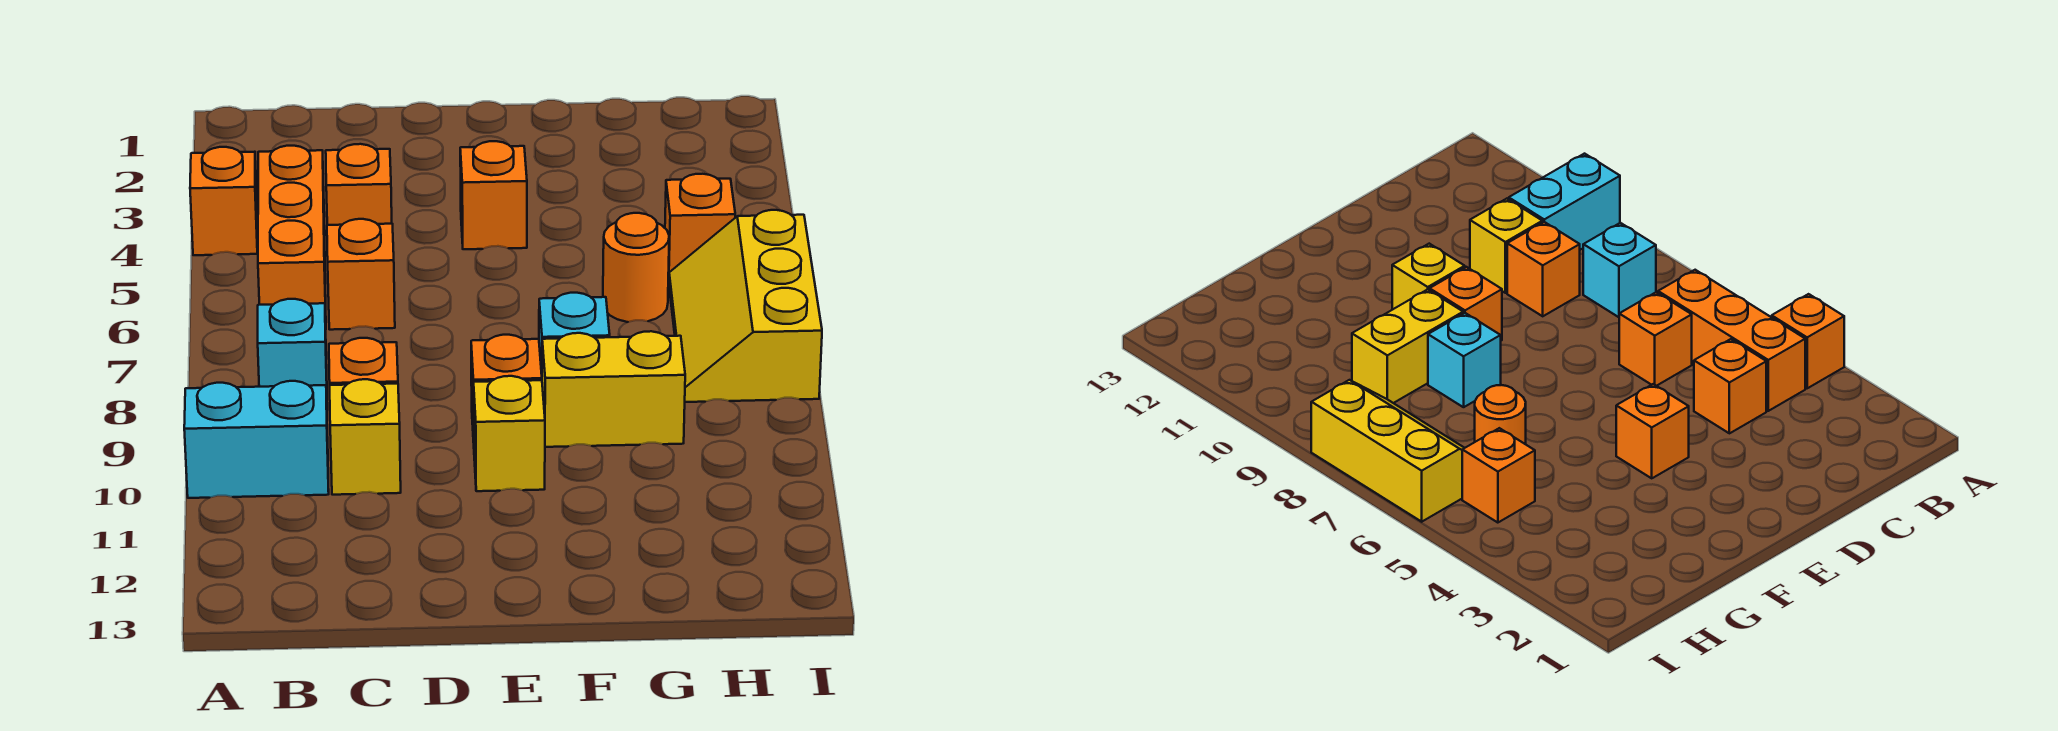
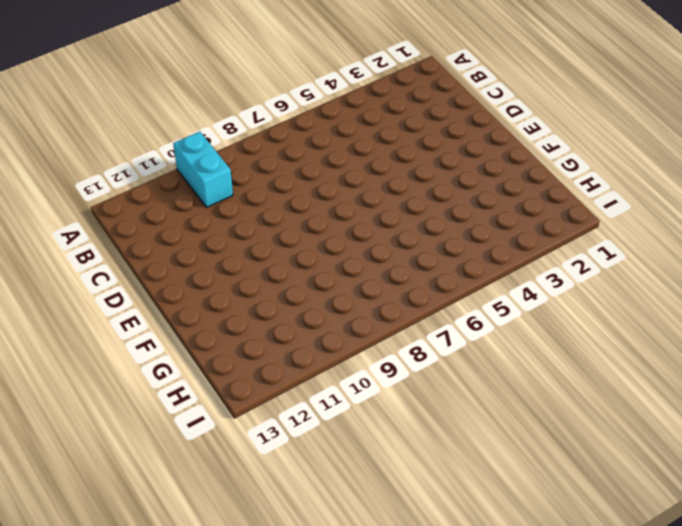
none -> orange 1x1 brick [190,147,258,255]
none -> orange 1x3 brick [258,146,326,327]
none -> cyan 1x1 brick [258,299,327,400]

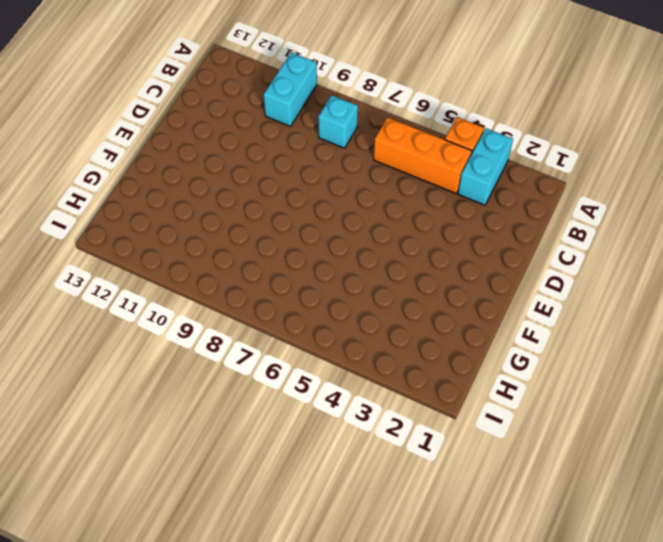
cyan 1x2 brick [458,128,513,205] -> none
none -> orange 1x1 brick [326,144,392,225]
none -> orange 1x1 brick [327,219,395,330]
none -> orange 1x1 brick [329,338,398,385]

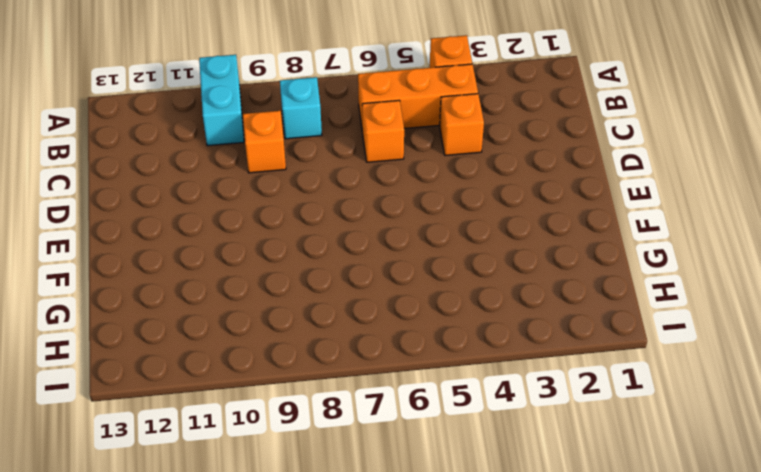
none -> yellow 1x1 brick [330,379,401,495]
none -> orange 1x1 brick [460,141,527,249]
none -> orange 1x1 brick [471,335,542,442]

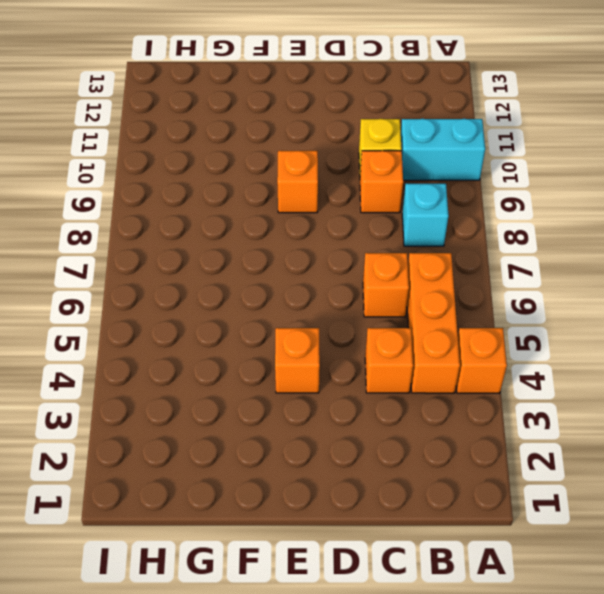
none -> yellow 1x1 brick [474,376,545,491]
none -> cyan 1x1 brick [539,293,610,374]
none -> yellow 1x2 brick [542,331,685,447]

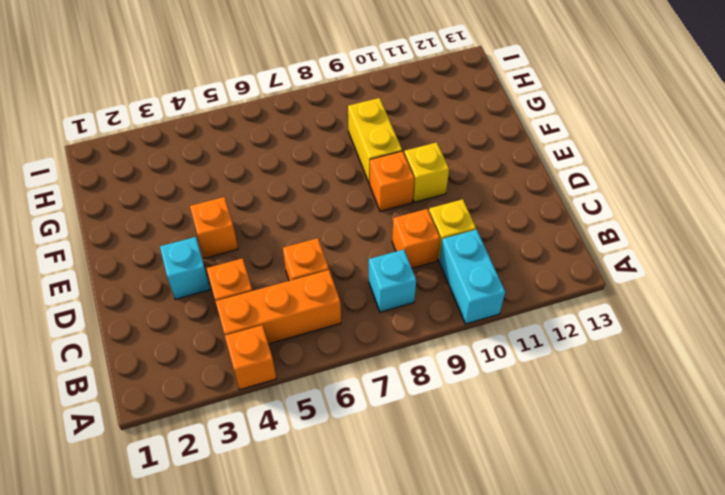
cyan 1x1 brick [160,237,210,299] -> cyan 1x1 brick moved to [539,293,610,374]
none -> orange 1x1 round brick [603,213,669,322]
none -> orange 1x1 brick [665,174,735,281]
none -> yellow 2x3 slope [669,210,822,402]

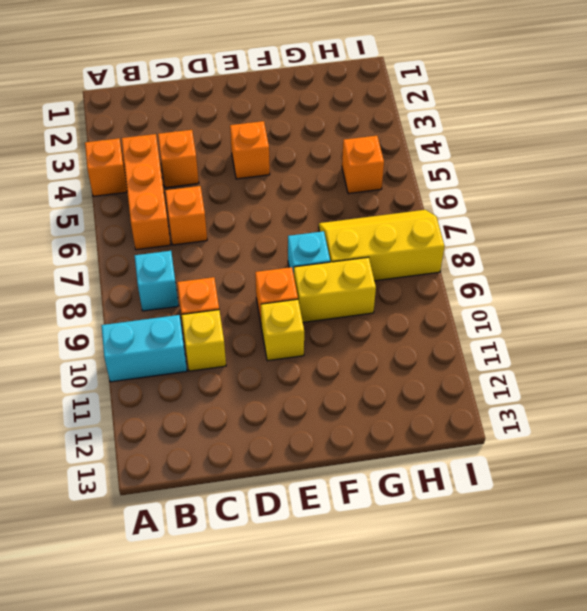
yellow 2x3 slope [319,210,444,281] -> yellow 2x3 slope turned to [669,210,822,402]
none -> orange 1x1 round brick [603,213,669,322]

